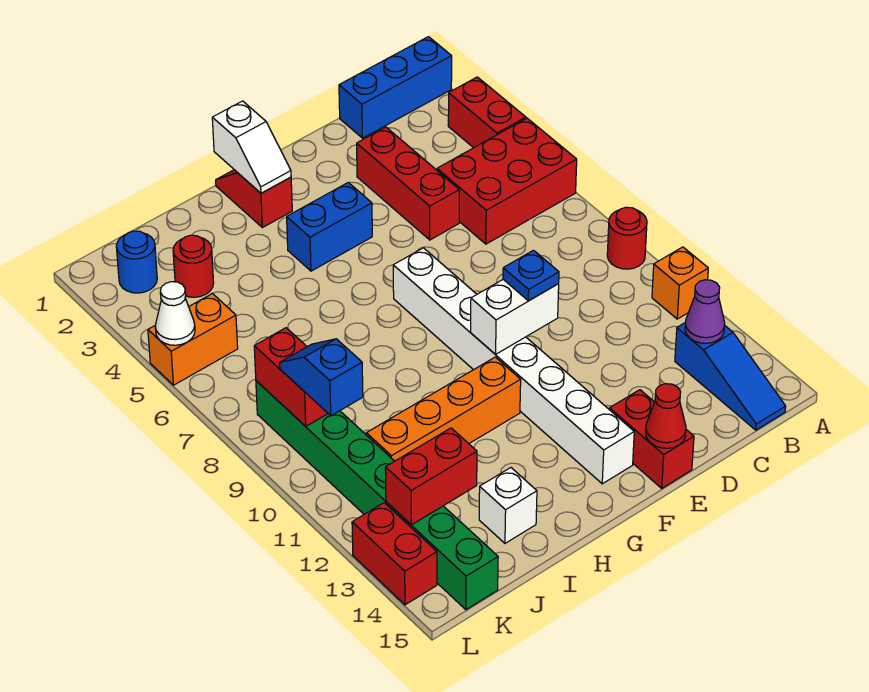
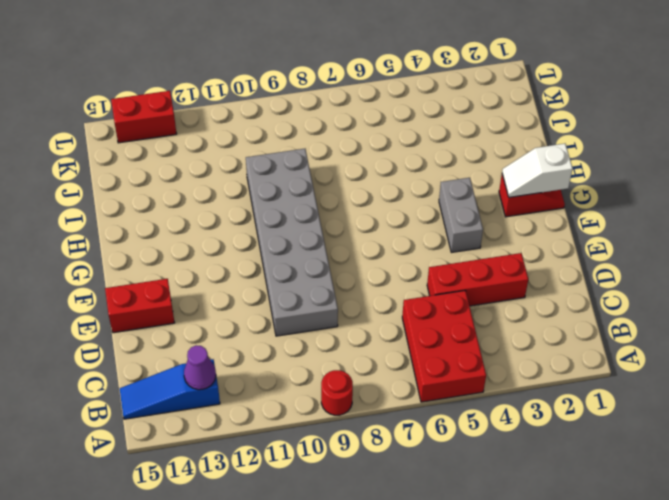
grey 2x6 brick [246,149,338,336] -> white 1x8 brick [393,248,634,484]
grey 1x2 brick [439,178,483,253] -> blue 1x2 brick [287,182,372,271]
none -> blue 1x3 brick [339,37,452,138]
none -> red 1x2 brick [448,77,526,148]
none -> orange 1x1 brick [652,247,708,319]

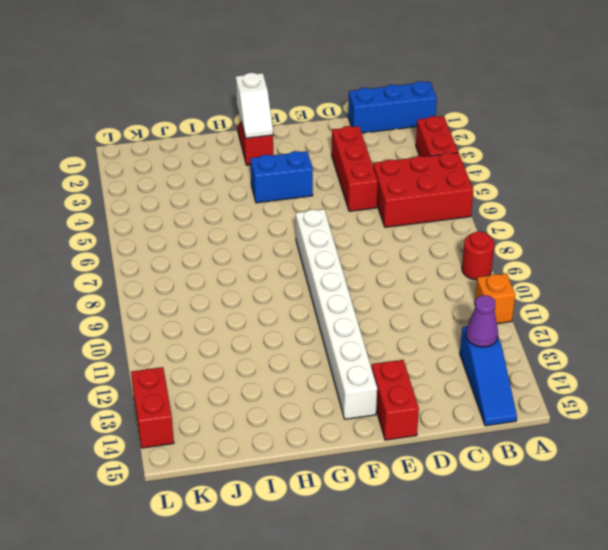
none -> orange 1x4 brick [366,357,521,461]
none -> white 1x1 brick [479,468,537,543]
none -> red 1x1 round brick [173,235,214,297]

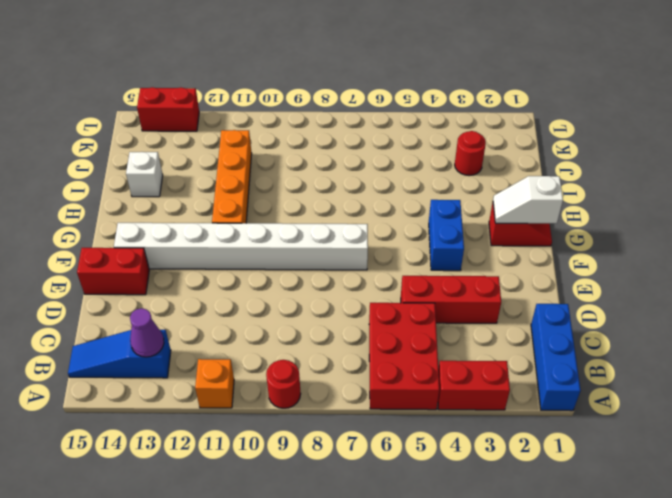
none -> blue 1x1 round brick [116,231,157,293]
none -> orange 1x2 brick [148,293,238,385]
none -> green 1x8 brick [256,381,498,610]

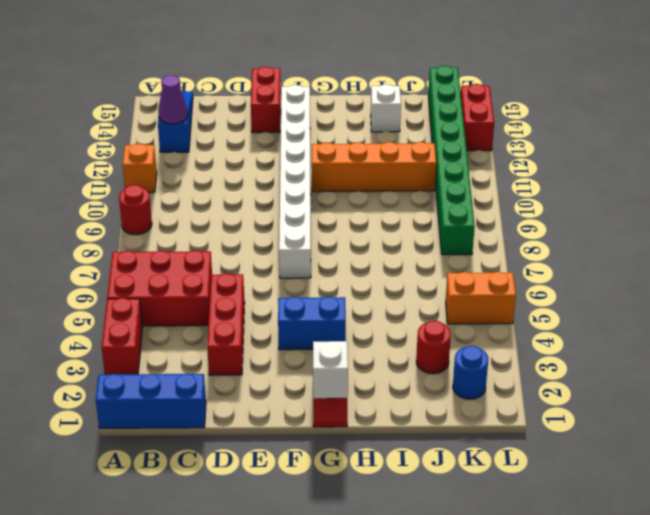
none -> white 1x2 brick [471,280,559,354]
none -> red 1x1 cone [646,384,686,448]
none -> red 1x2 brick [385,428,477,525]

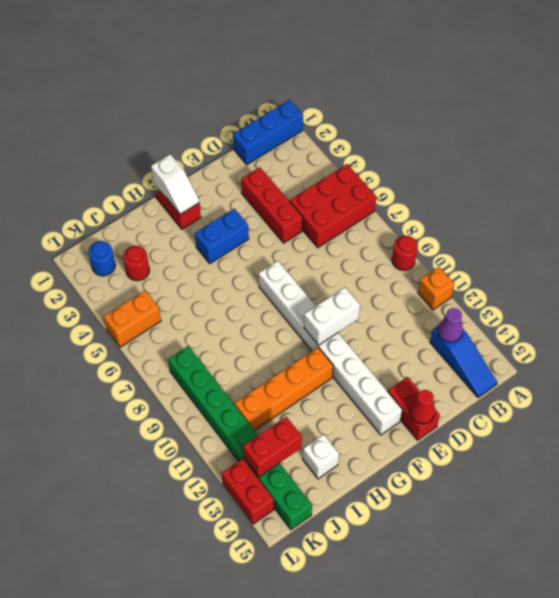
none -> red 1x2 brick [448,77,526,148]
none -> red 1x2 brick [254,328,328,426]
none -> white 1x1 cone [155,282,195,345]

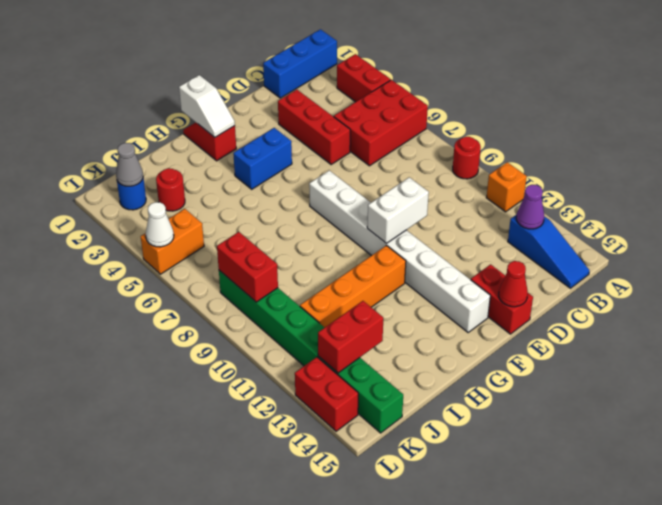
grey 1x1 cone [116,143,143,186] -> none
none -> white 1x1 brick [479,468,537,543]
none -> blue 1x1 plate [503,250,559,301]
none -> blue 1x2 slope [280,339,363,416]

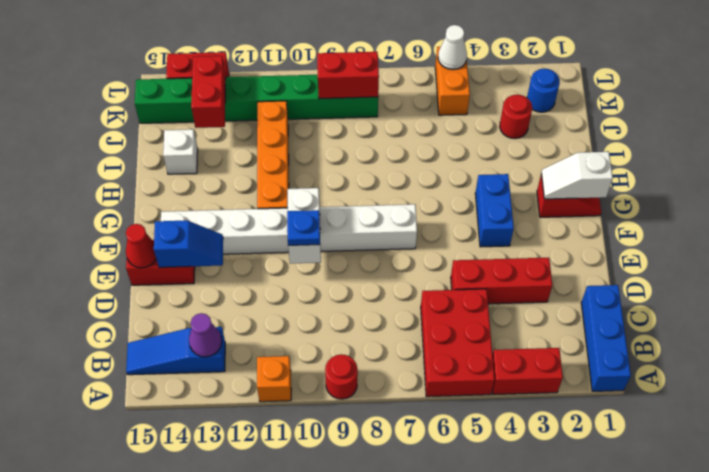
blue 1x2 slope [154,221,223,267] -> blue 1x2 slope moved to [280,339,363,416]

